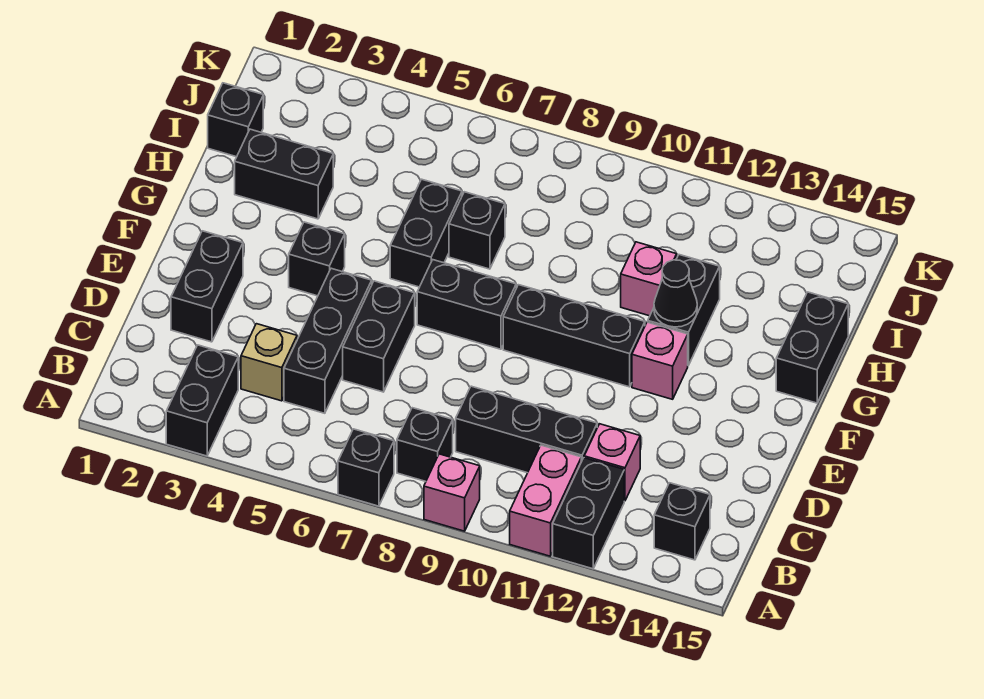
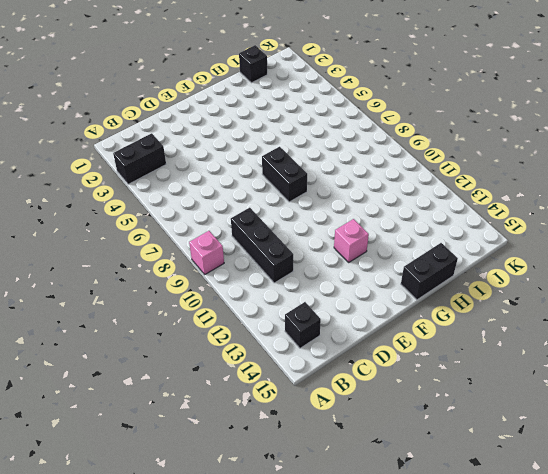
none -> black 1x1 brick [338,429,394,506]
none -> pink 1x2 brick [510,445,581,556]
none -> black 1x2 brick [553,458,624,569]

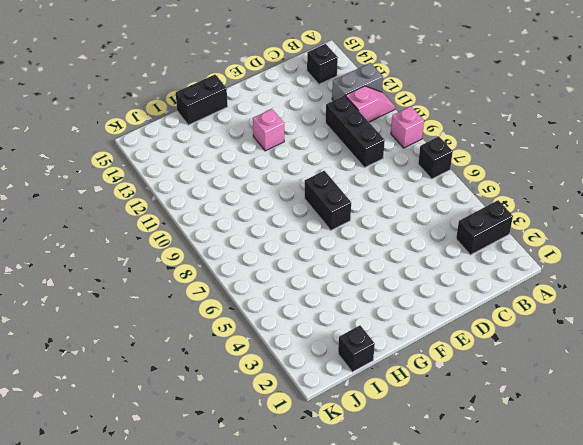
pink 1x2 slope [346,86,395,122] -> pink 1x2 brick [510,445,581,556]
grey 1x2 brick [332,63,383,101] -> black 1x2 brick [553,458,624,569]
none -> black 1x1 brick [397,408,453,481]
none -> tan 1x1 brick [241,324,297,401]
none -> black 1x3 brick [284,268,372,413]

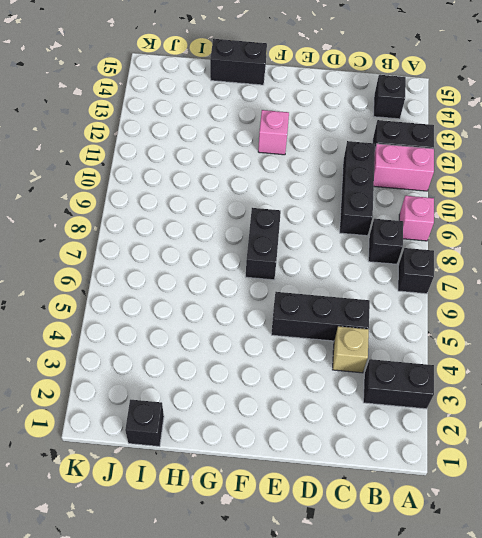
none -> pink 1x1 brick [584,424,640,501]
none -> black 1x2 brick [171,231,243,342]
none -> black 1x2 brick [343,281,415,392]

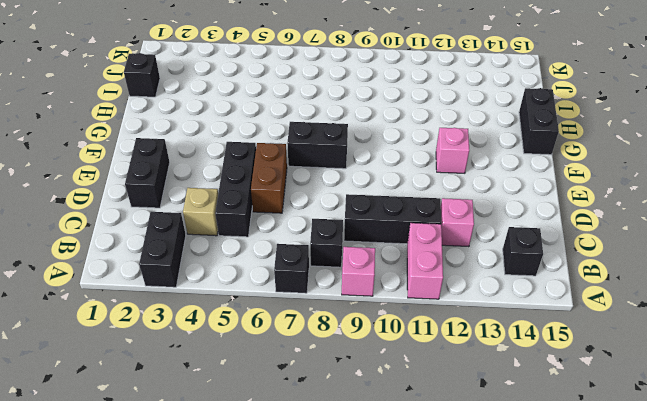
brown 1x2 brick [251,143,287,213] -> black 1x2 brick [343,281,415,392]
none -> black 1x2 brick [553,458,624,569]
none -> black 1x1 brick [289,222,345,296]
none -> black 1x3 brick [503,285,645,387]

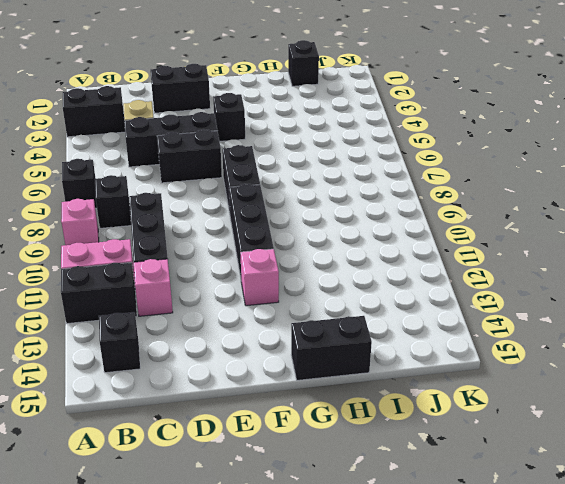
none -> black 1x2 brick [390,179,462,287]
none -> black 1x2 brick [648,255,720,365]
none -> black 1x2 brick [235,129,333,219]

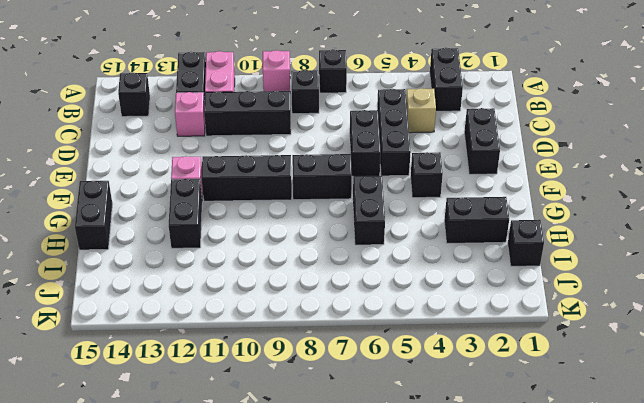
none -> black 1x1 brick [449,192,505,269]
none -> pink 1x1 brick [621,242,677,316]
none -> black 1x1 cone [654,260,697,327]

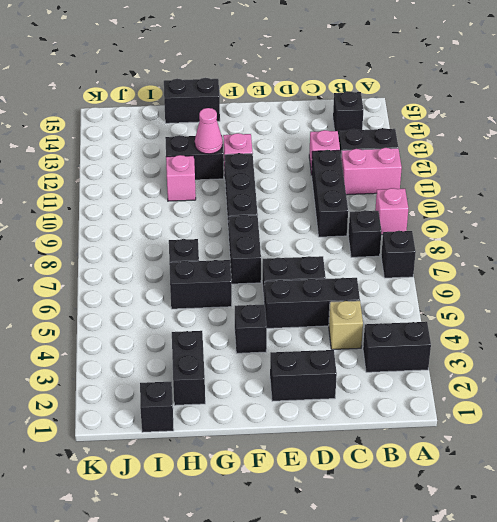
pink 1x1 cone [195,108,223,154] -> black 1x1 cone [654,260,697,327]

